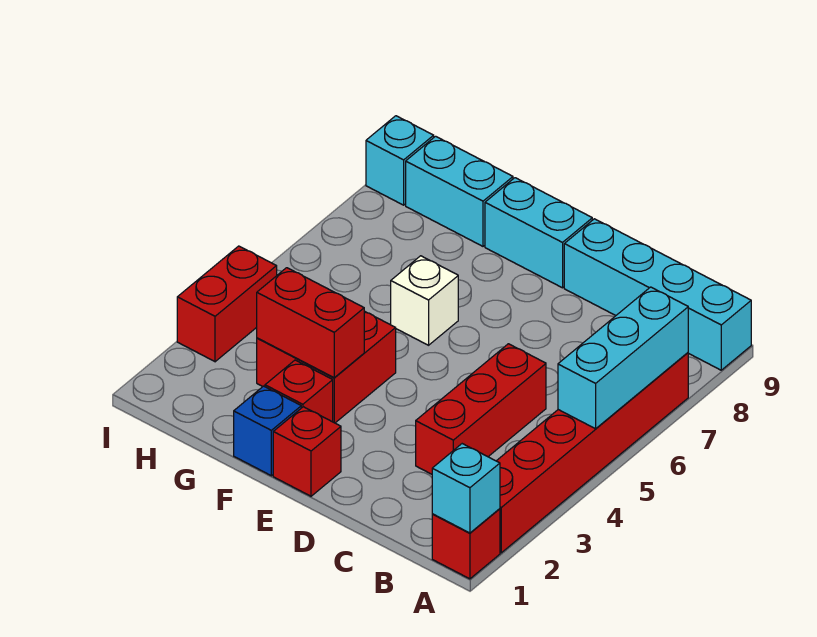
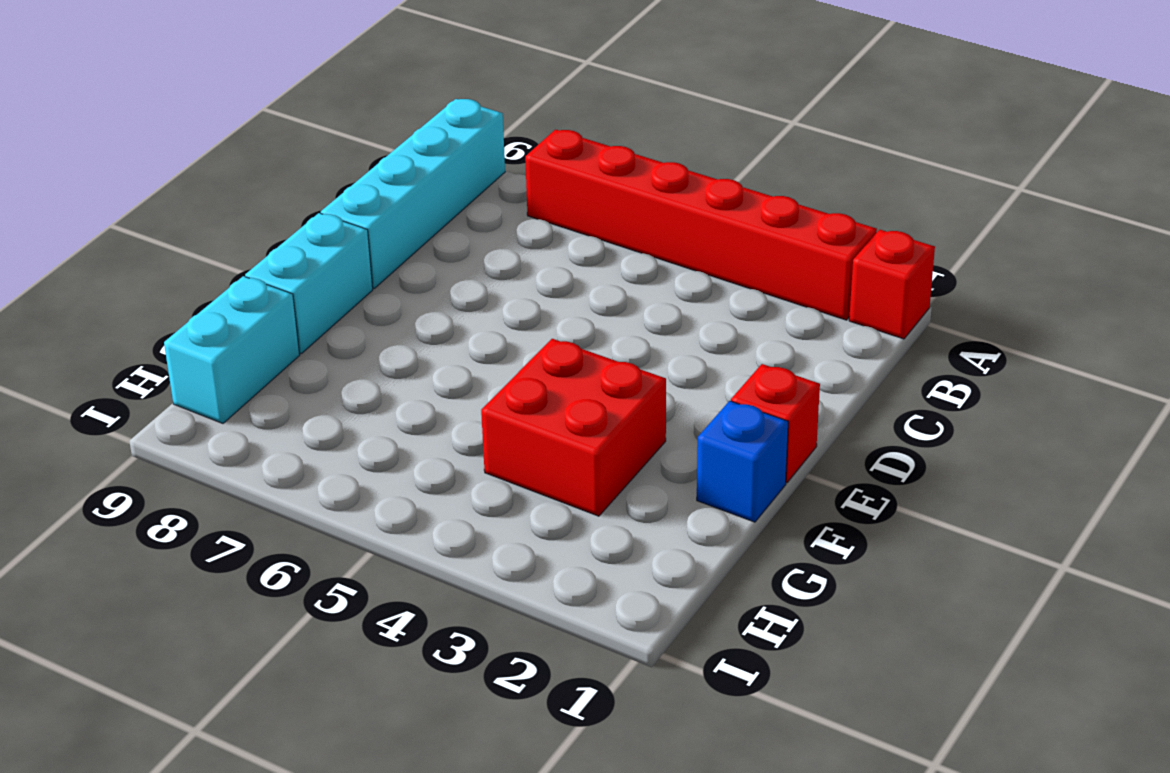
none -> red 1x3 brick [416,344,546,474]
none -> red 1x1 brick [265,360,333,422]
none -> white 1x1 brick [391,256,458,345]

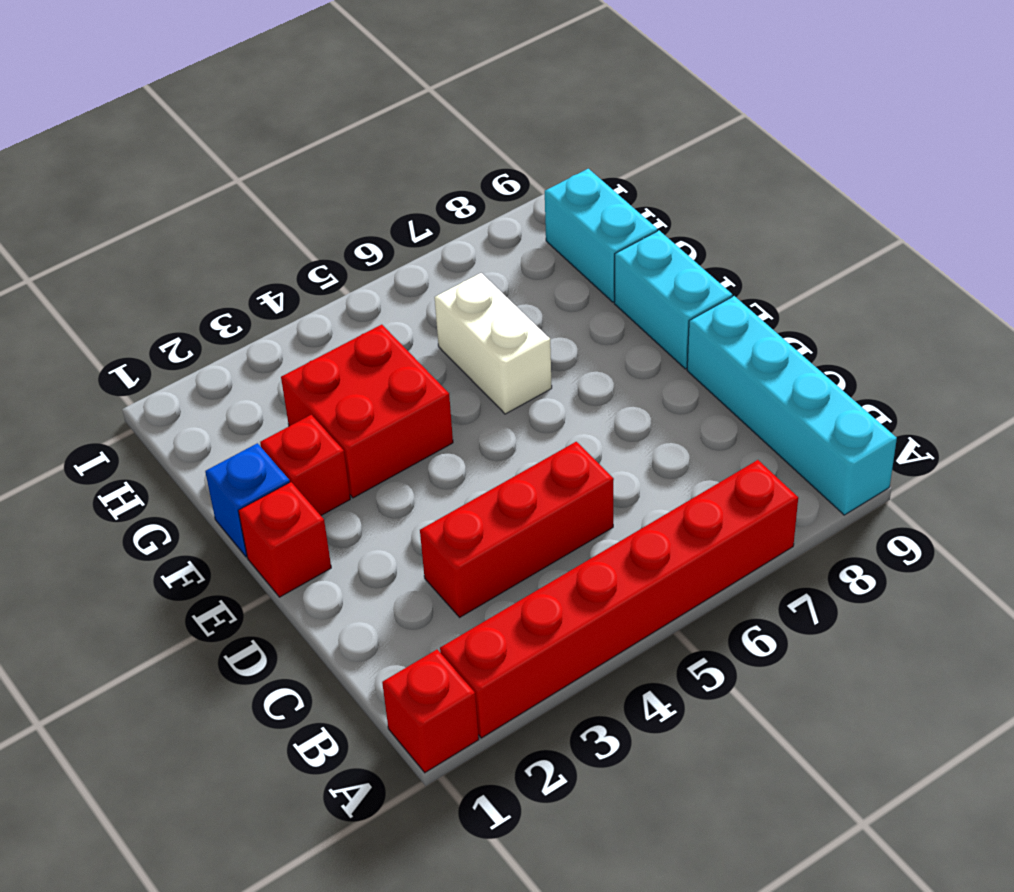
white 1x2 brick [435,273,552,414] -> white 1x1 brick [391,256,458,345]
none -> red 1x2 brick [177,246,277,362]
none -> cyan 1x1 brick [366,116,434,205]
none -> cyan 1x1 brick [432,444,500,533]

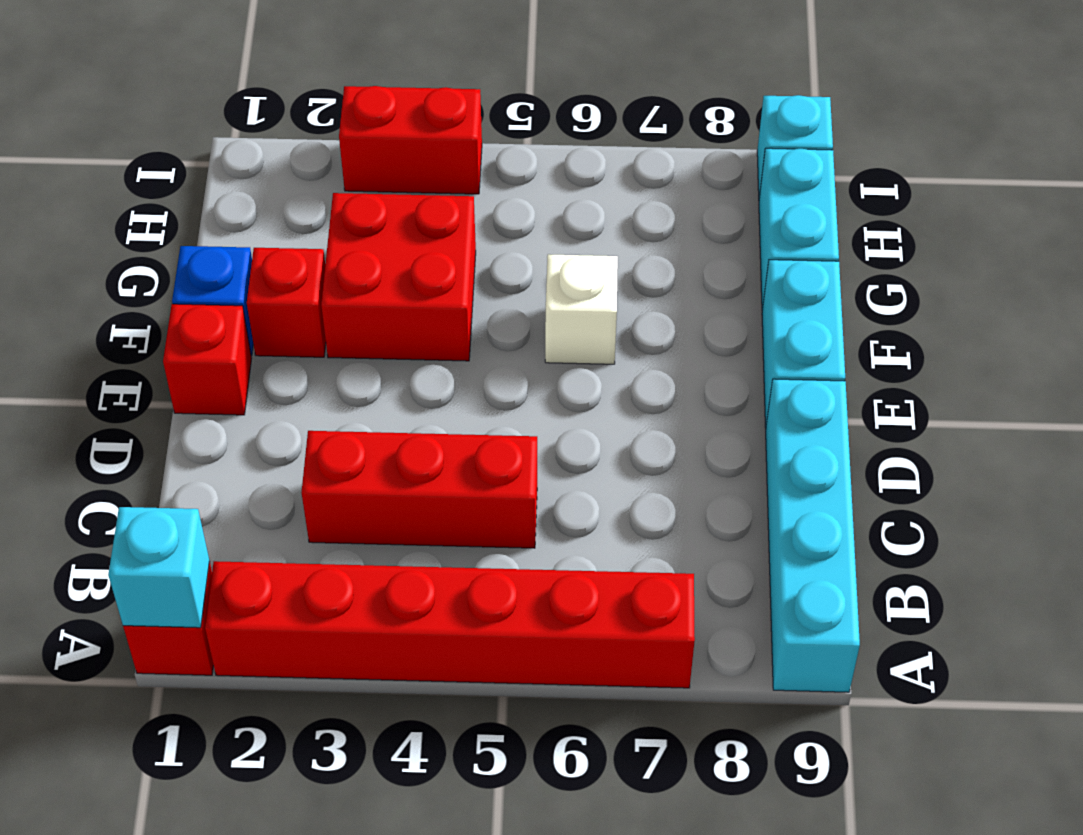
none -> cyan 1x3 brick [558,287,688,429]
none -> red 1x2 brick [257,268,364,378]

